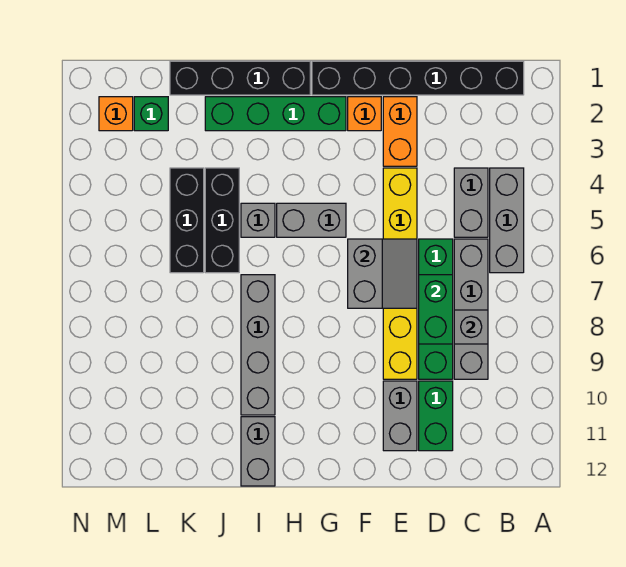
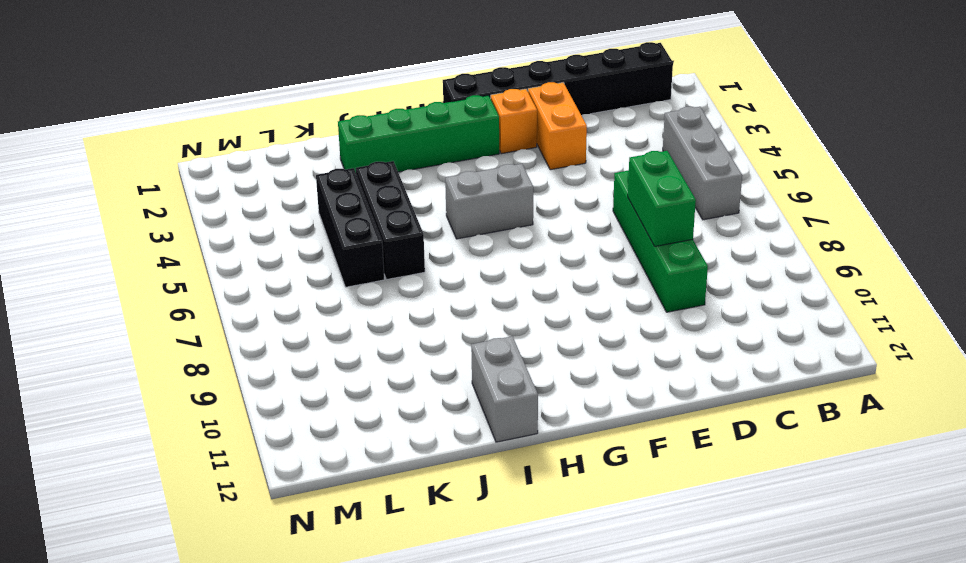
none -> grey 1x2 brick [454,168,488,237]
none -> grey 1x4 brick [454,239,488,379]
none -> green 1x2 brick [419,381,453,451]

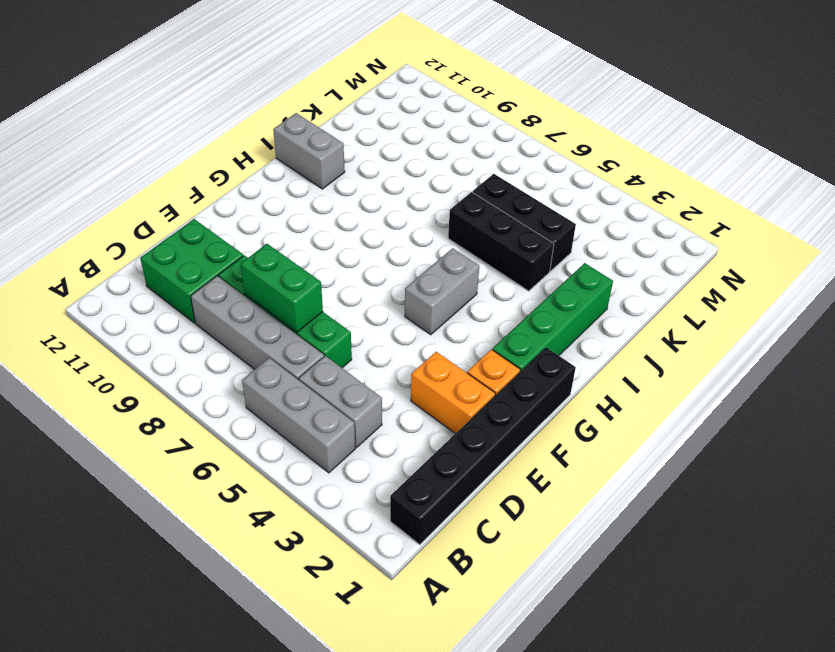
green 2x2 brick [140,219,243,323] -> green 1x2 brick [419,381,453,451]
none -> yellow 1x6 brick [383,168,417,379]
none -> grey 1x2 brick [383,381,417,451]
none -> black 1x4 brick [170,61,310,95]

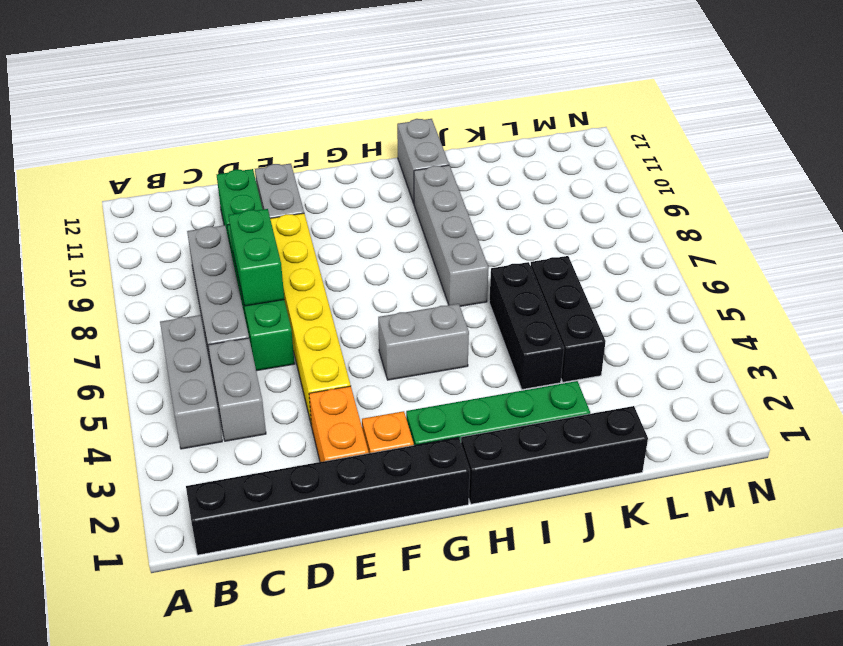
none -> grey 1x1 brick [241,203,275,237]
none -> green 1x1 brick [134,97,168,131]
none -> orange 1x1 brick [99,97,133,131]

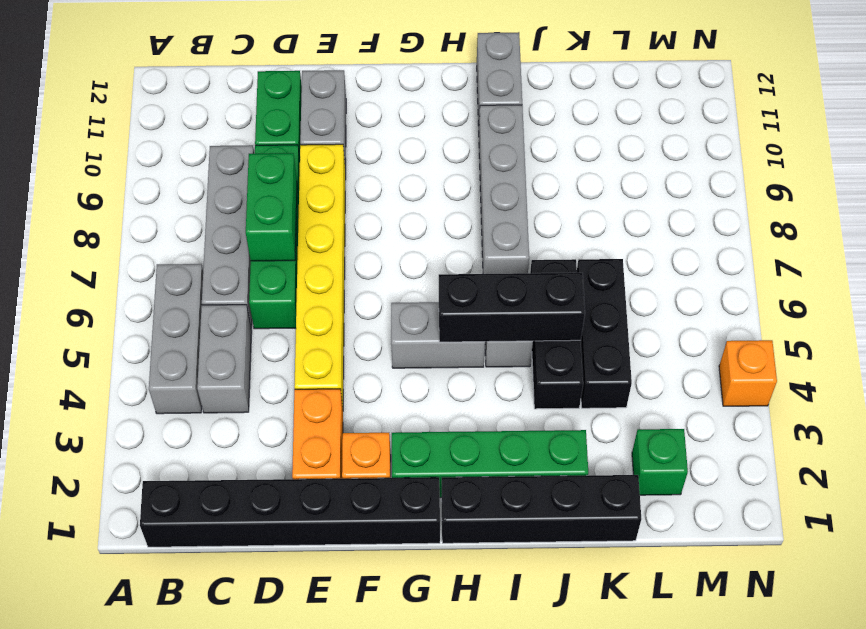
black 1x3 brick [439,273,585,342] -> none
orange 1x1 brick [719,340,777,406] -> orange 1x1 brick moved to [99,97,133,131]
none -> grey 1x1 brick [454,310,488,344]
none -> grey 2x2 slope [348,239,417,308]

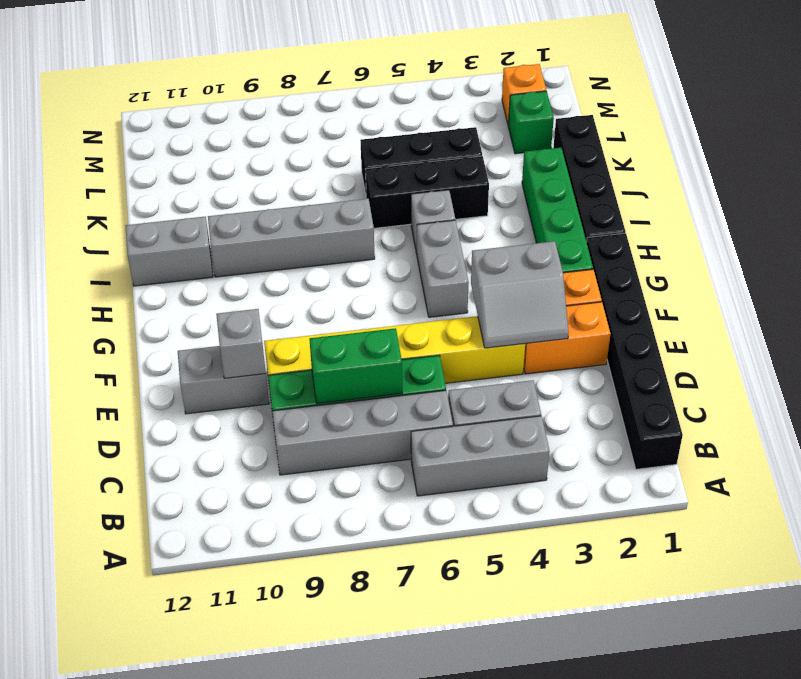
grey 2x2 slope [471,241,569,348] -> grey 2x2 slope moved to [348,239,417,308]
grey 1x1 brick [216,309,266,378] -> grey 1x1 brick moved to [454,310,488,344]
none -> green 1x2 brick [419,381,453,451]

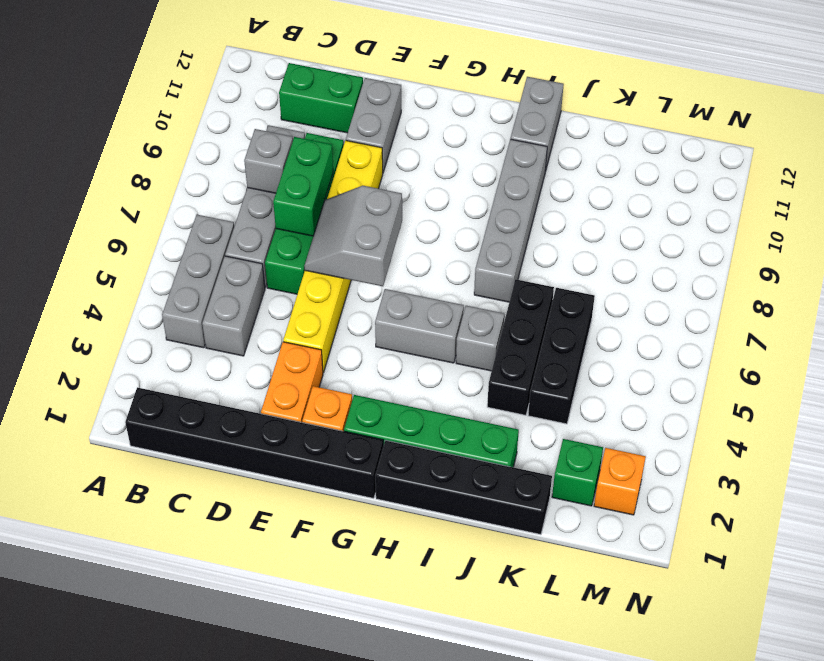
green 1x2 brick [279,63,363,133] -> green 1x2 brick turned to [419,381,453,451]

